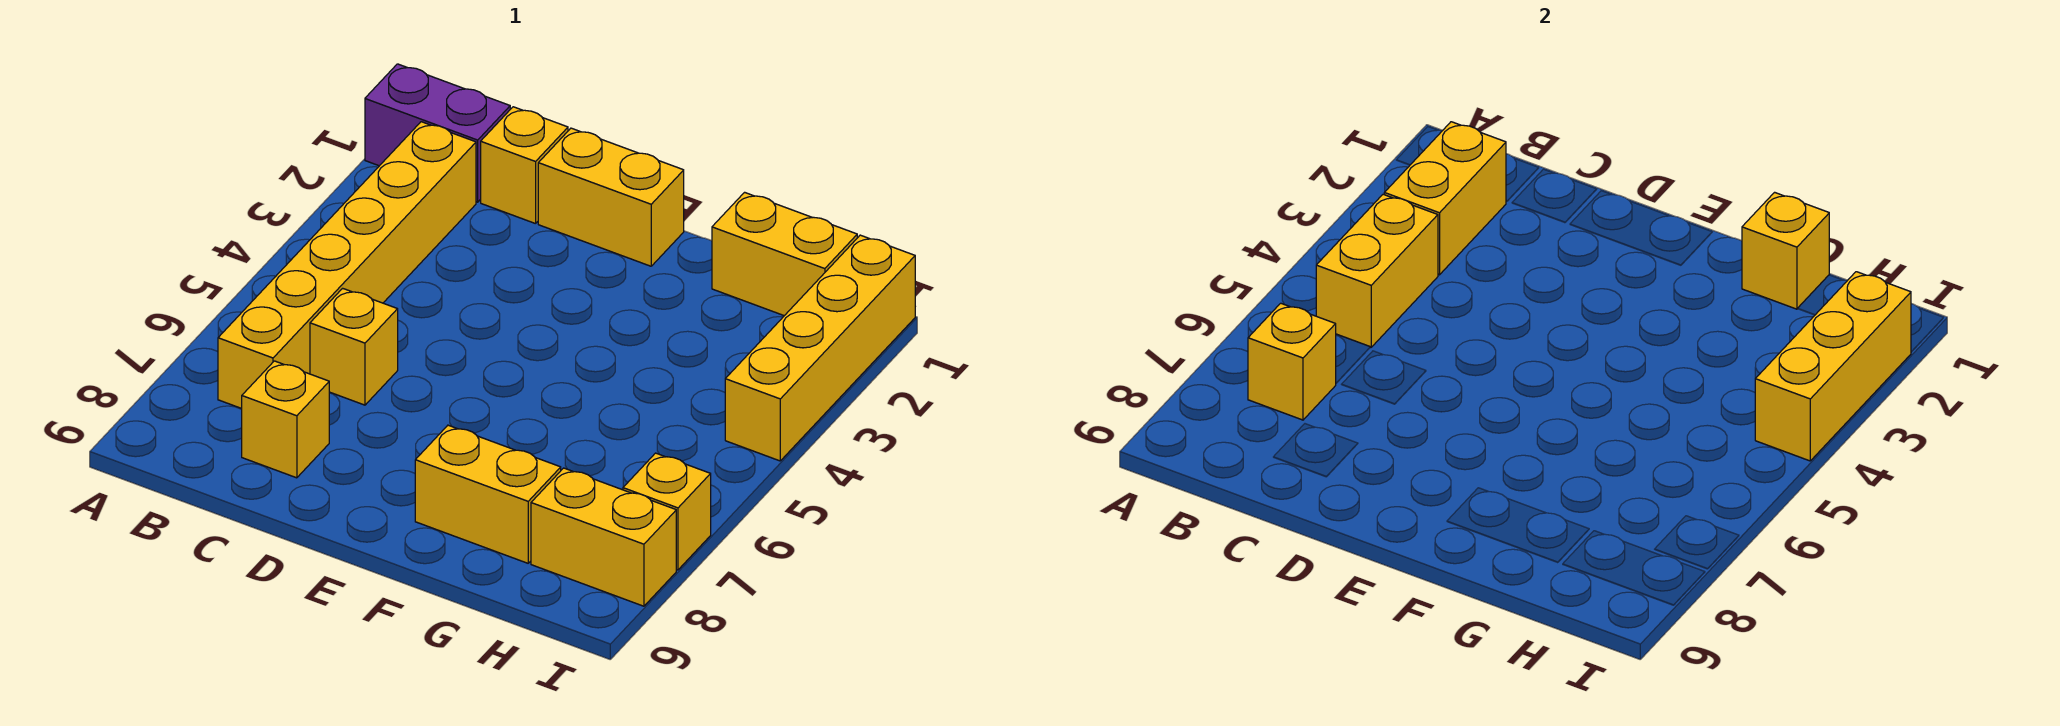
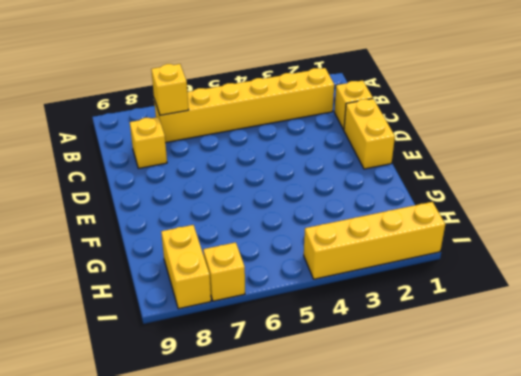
none -> purple 1x2 brick [365,64,510,202]
none -> yellow 1x1 brick [310,288,398,405]
none -> yellow 1x2 brick [415,425,561,563]

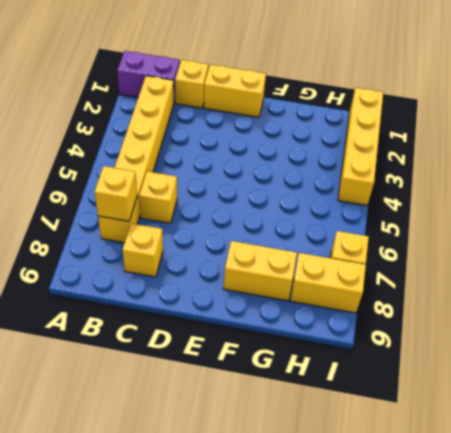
none -> yellow 1x2 brick [712,192,857,316]
none -> yellow 1x2 brick [1384,122,1506,275]
none -> yellow 1x2 brick [1316,194,1438,347]

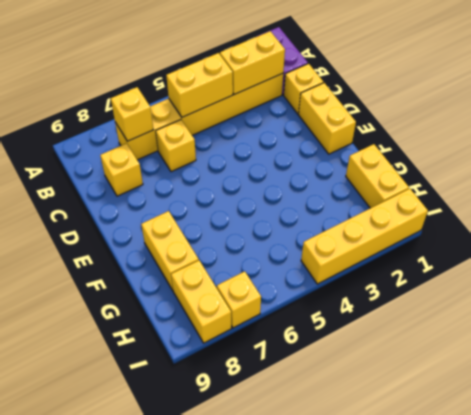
none -> yellow 1x1 brick [1742,192,1829,309]
none -> yellow 1x3 brick [1755,272,1911,461]

